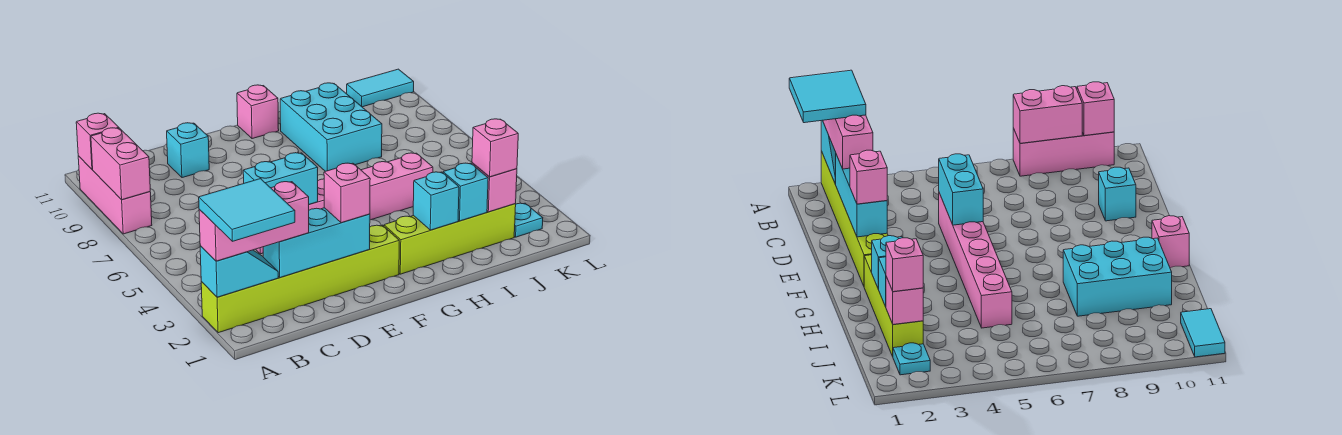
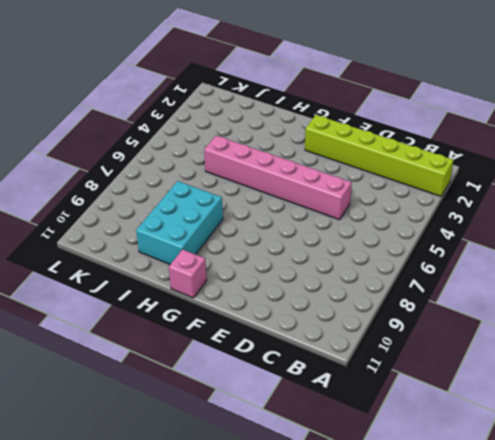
none -> pink 1x3 brick [78,156,152,234]
none -> cyan 1x1 brick [167,123,209,178]
none -> lime 1x4 brick [384,204,516,274]

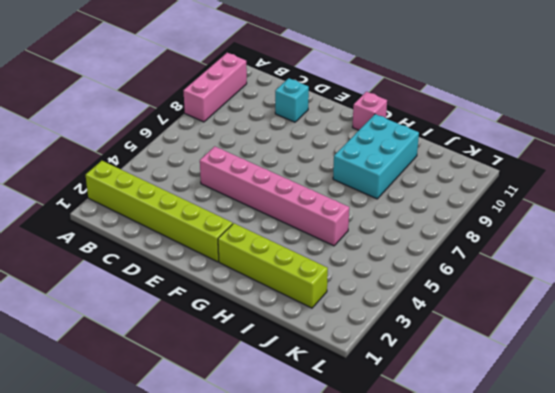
none -> cyan 1x1 plate [514,203,543,237]
none -> cyan 1x2 tile [347,69,414,107]
none -> cyan 1x2 slope [200,246,278,297]

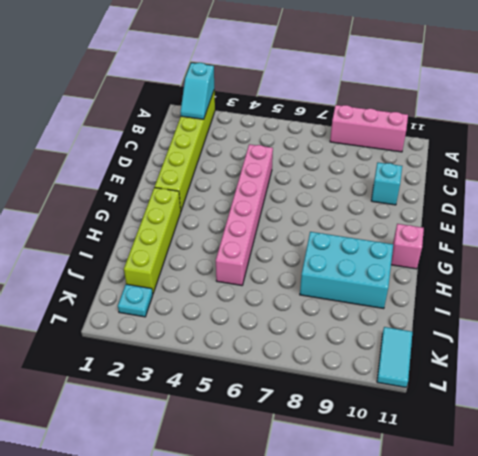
none -> pink 1x2 brick [91,128,150,200]
none -> pink 1x1 brick [76,113,119,169]
none -> cyan 1x3 brick [263,208,370,278]

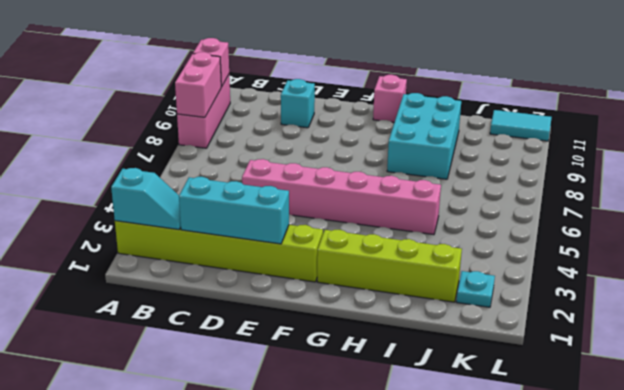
none -> cyan 1x2 brick [243,153,318,204]
none -> cyan 1x1 brick [413,172,459,230]
none -> cyan 1x1 brick [443,163,488,221]

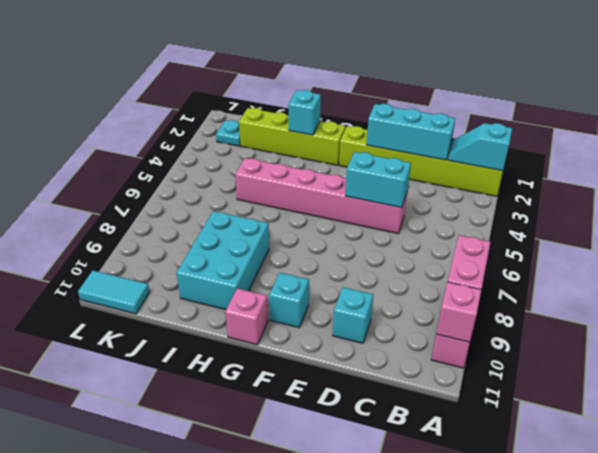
cyan 1x1 brick [269,273,309,328] -> cyan 1x1 brick moved to [443,163,488,221]
none -> pink 1x1 brick [472,163,517,212]
none -> pink 1x3 brick [199,182,309,261]
none -> pink 1x1 brick [324,163,370,223]

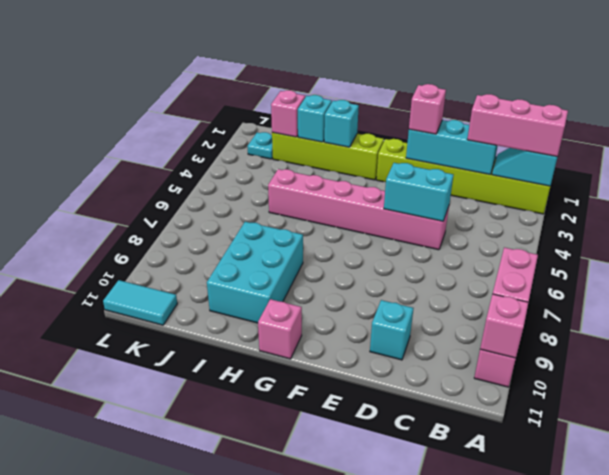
none -> pink 1x1 brick [472,119,518,177]
none -> cyan 2x2 tile [199,179,295,241]

